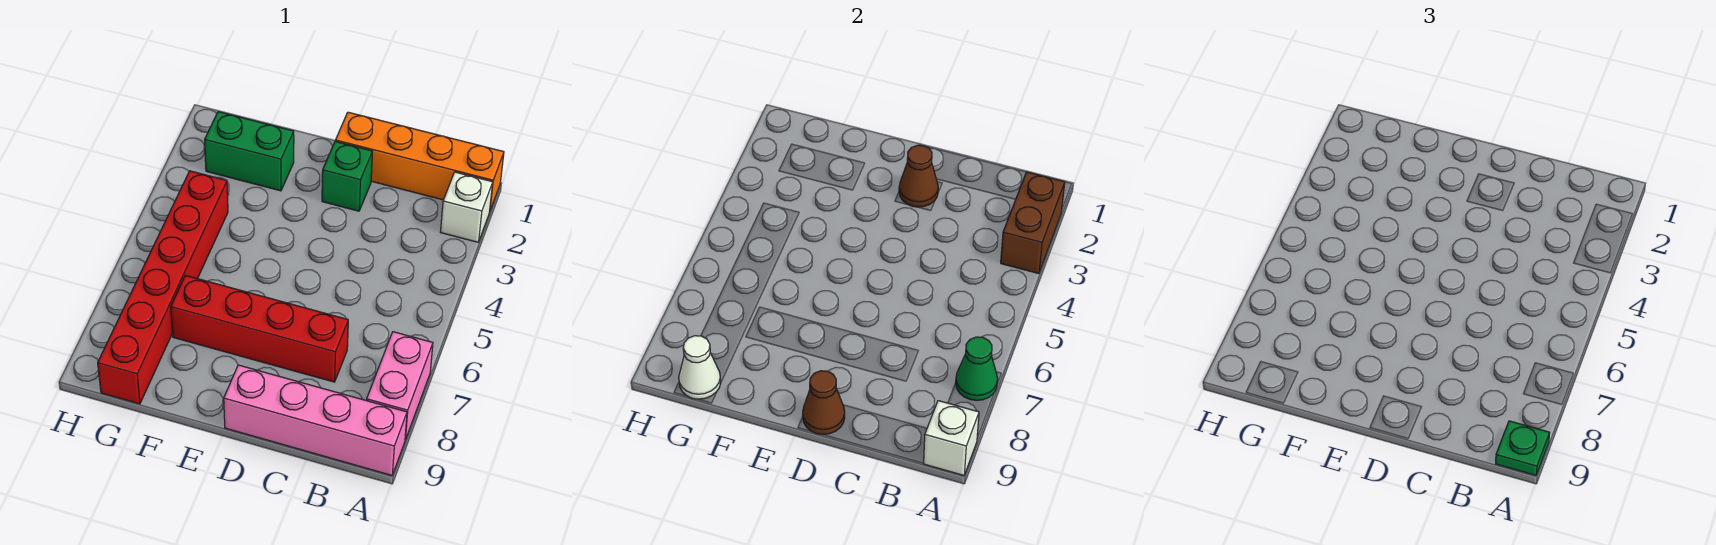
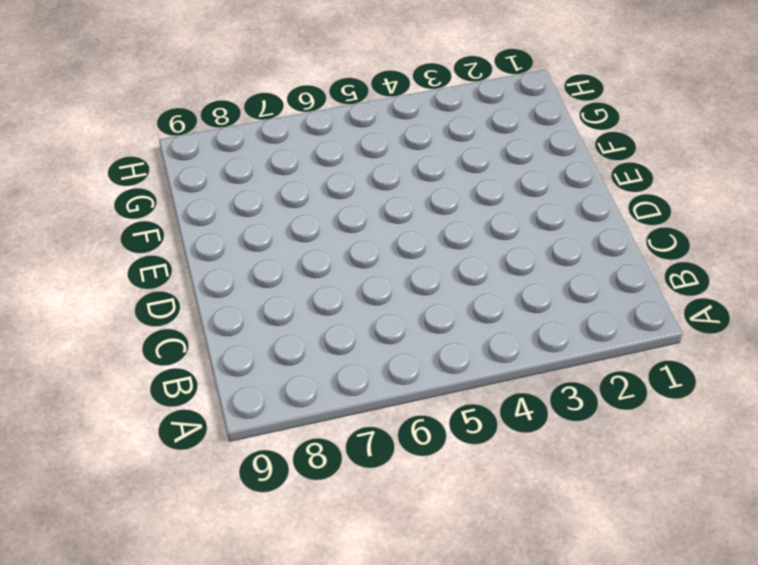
none -> orange 1x4 brick [335,112,504,210]
none -> white 1x1 brick [441,172,493,242]
none -> pink 1x2 brick [366,332,433,440]

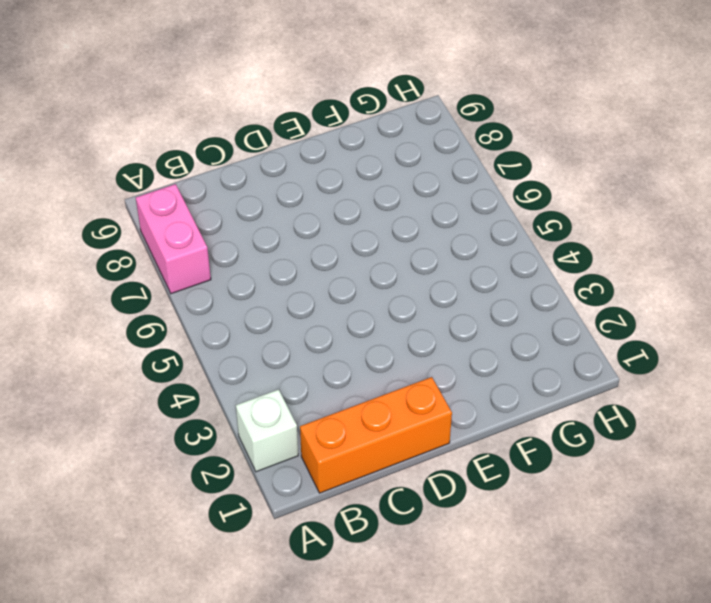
orange 1x3 brick [300,377,452,493] -> orange 1x4 brick [335,112,504,210]
none -> pink 1x4 brick [224,365,407,475]
none -> red 1x4 brick [171,275,348,382]
none -> green 1x1 brick [322,142,372,211]

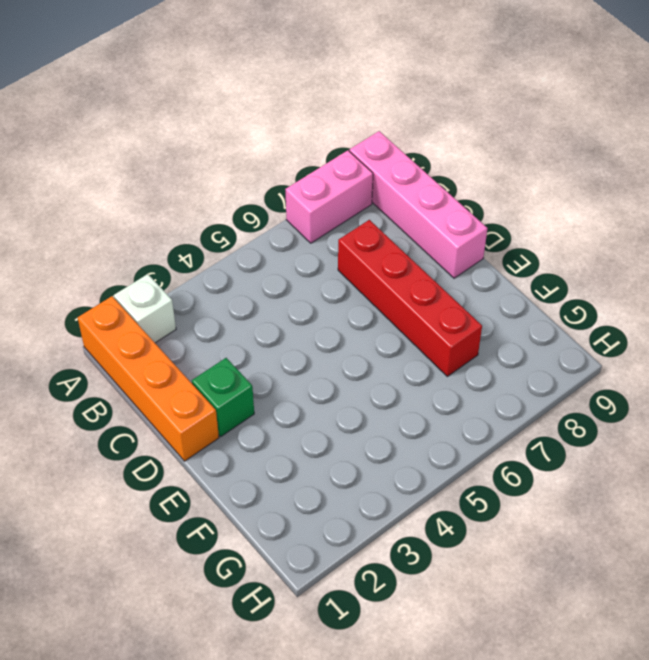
none -> green 1x2 brick [205,112,294,191]
none -> red 1x6 brick [98,171,228,404]
none -> brown 1x2 brick [1001,172,1065,274]

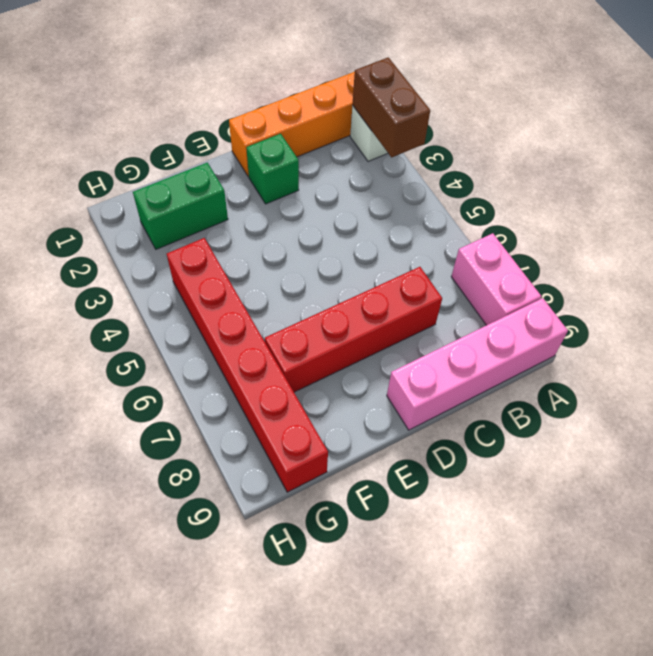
none -> green 1x1 cone [956,337,998,400]
none -> white 1x1 brick [924,401,979,475]
none -> brown 1x1 cone [899,145,938,207]

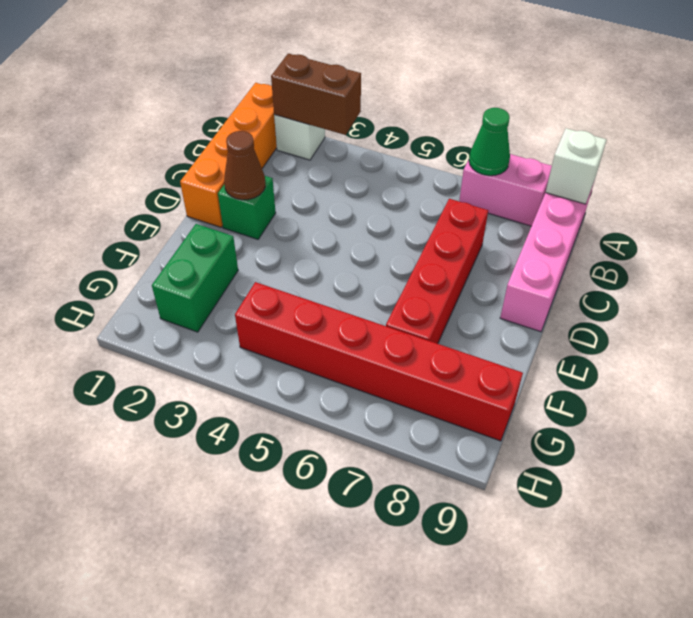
none -> brown 1x1 cone [803,371,845,435]
none -> white 1x1 cone [679,336,721,399]
none -> green 1x1 plate [1496,421,1550,475]

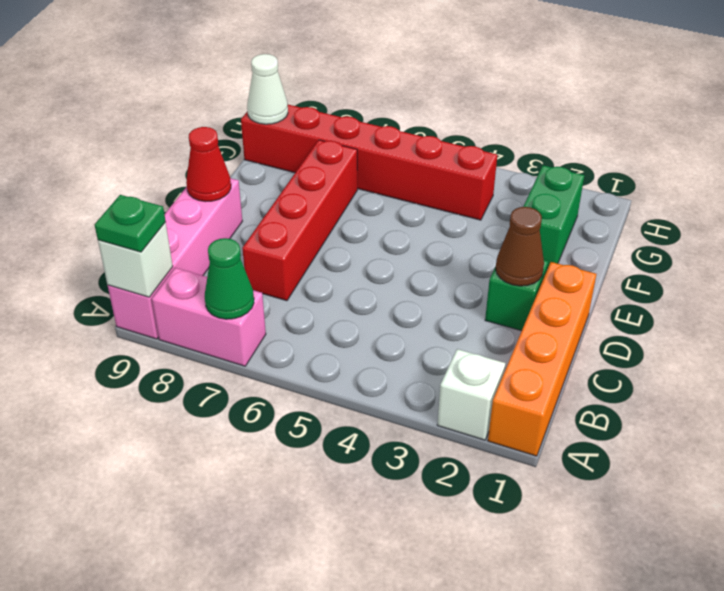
red 1x1 cone [186,127,231,202] -> brown 1x1 cone [803,371,845,435]
none -> brown 1x2 brick [1001,172,1065,274]

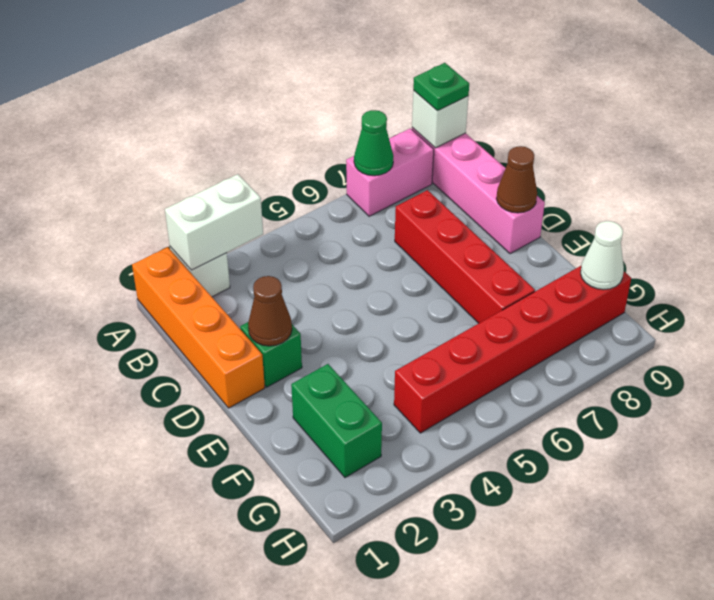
white 1x2 brick [165,174,263,270] -> brown 1x2 brick [1001,172,1065,274]

